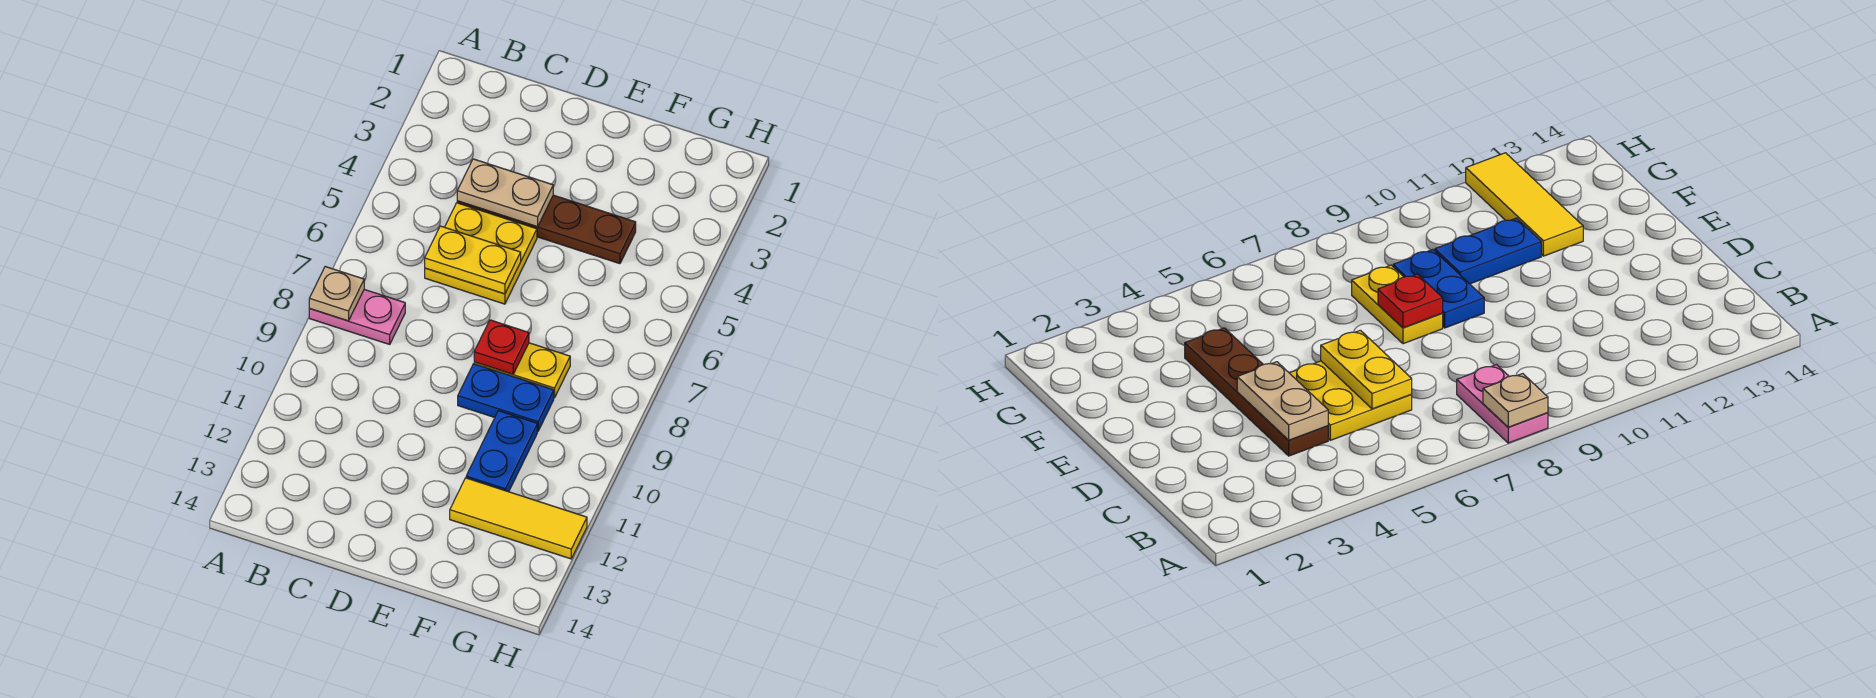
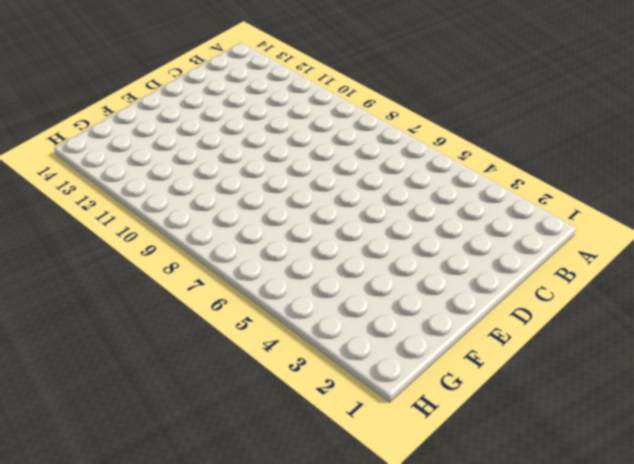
none -> pink 1x2 plate [309,289,405,344]
none -> brown 1x4 plate [457,195,636,264]

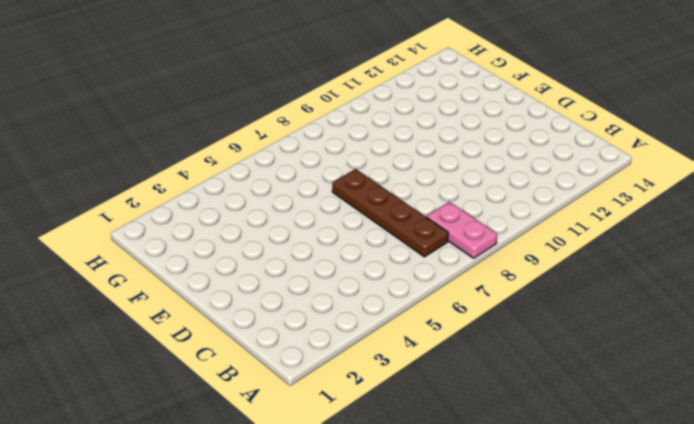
brown 1x4 plate [332,169,448,257] -> brown 1x4 plate moved to [457,195,636,264]
none -> yellow 2x2 plate [425,203,537,304]
none -> yellow 1x2 plate [474,343,570,398]

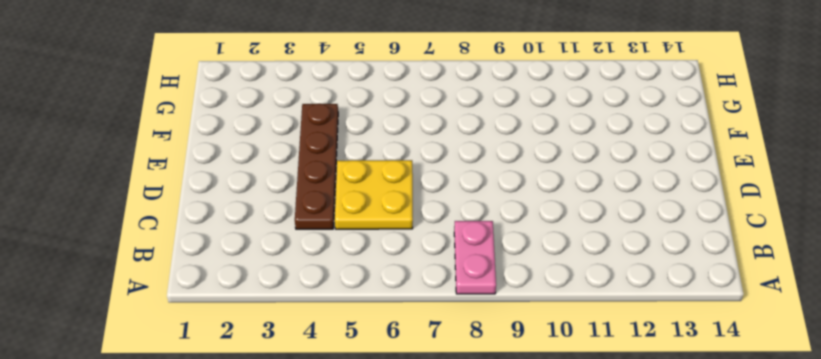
none -> yellow 1x2 plate [474,343,570,398]
none -> blue 1x2 plate [458,364,554,431]

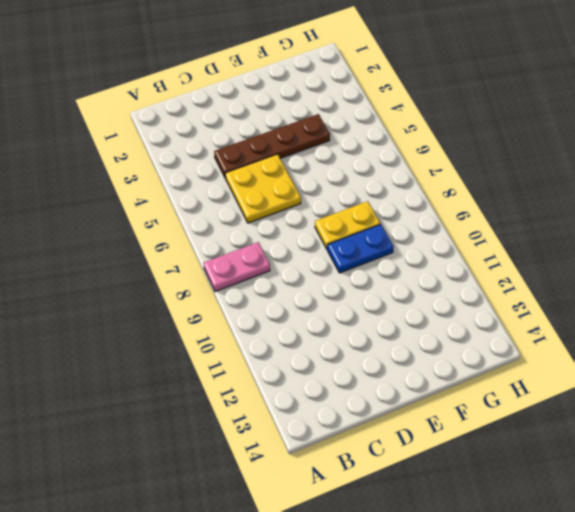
none -> blue 1x2 plate [466,411,537,492]
none -> yellow 1x3 tile [450,478,587,559]

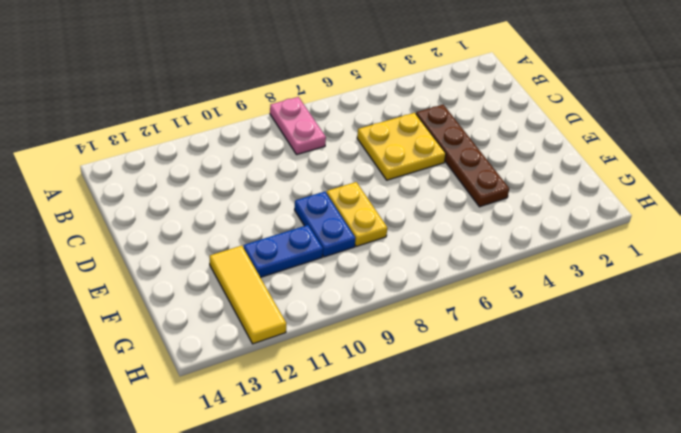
none -> tan 1x1 plate [309,267,364,321]
none -> tan 1x2 plate [457,159,553,227]

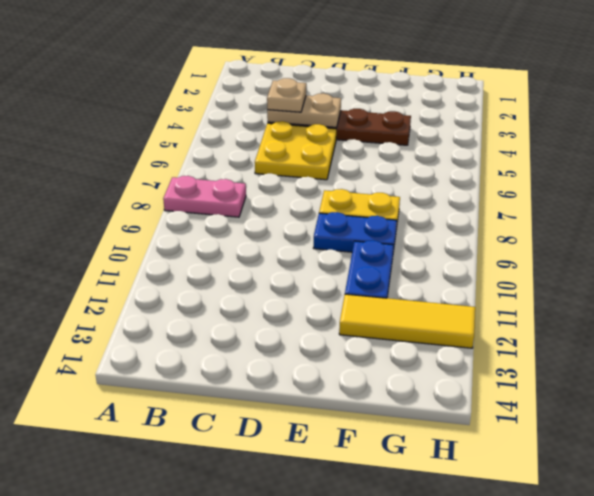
tan 1x1 plate [267,78,306,112] -> tan 1x1 plate moved to [309,267,364,321]
none -> yellow 1x2 plate [425,226,521,294]
none -> red 1x1 plate [474,320,529,374]

